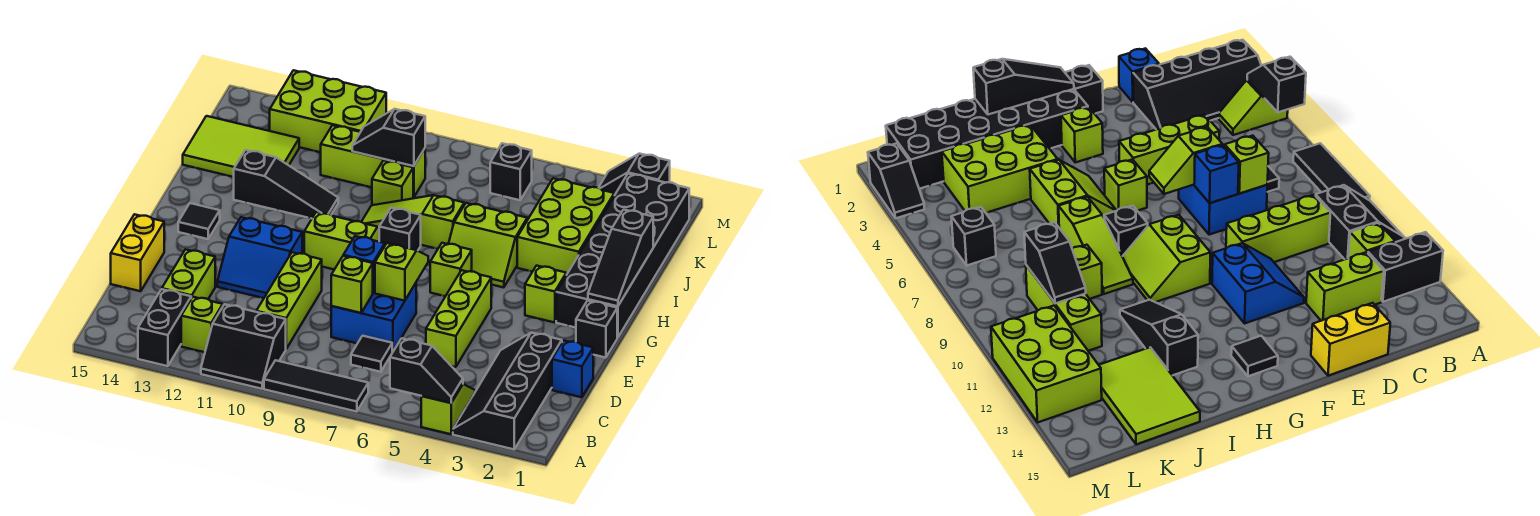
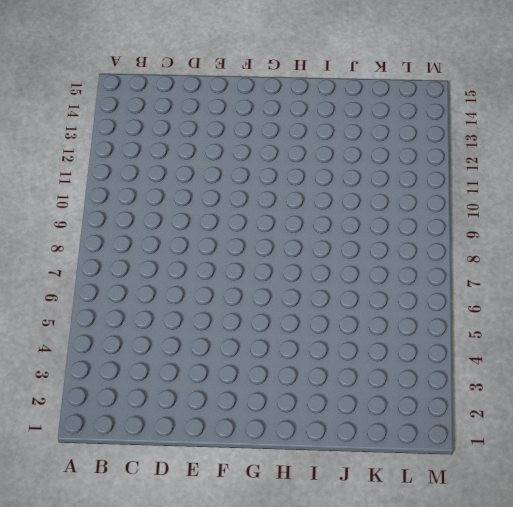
none -> black 2x4 slope [453,333,562,449]
none -> lime 1x2 slope [421,384,475,434]
none -> black 1x3 tile [264,360,368,412]
none -> black 2x2 slope [201,304,286,389]

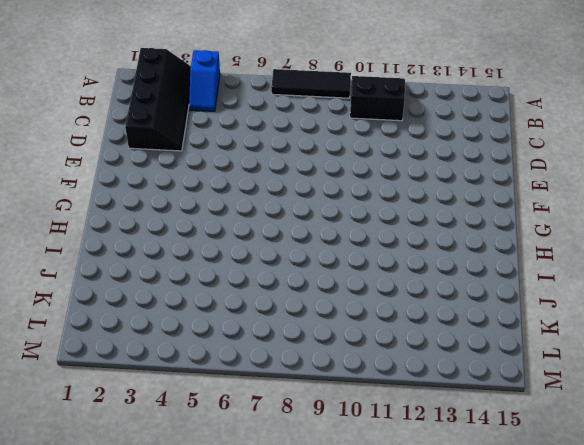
blue 1x2 slope [189,50,220,111] -> lime 1x2 slope [421,384,475,434]
none -> black 1x2 brick [138,289,191,366]
none -> lime 1x1 brick [181,297,223,352]
none -> black 1x1 tile [351,336,392,372]
none -> lime 1x3 brick [256,252,322,349]

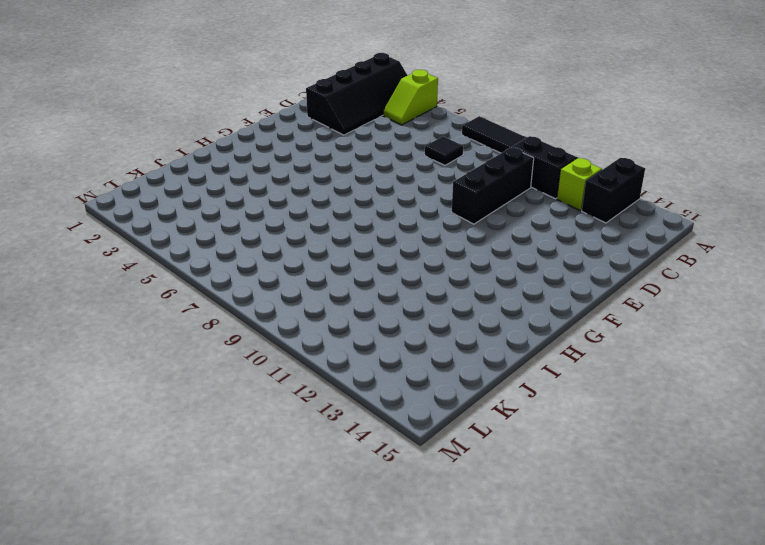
black 1x3 brick [452,148,534,224] -> lime 1x3 brick [256,252,322,349]
none -> lime 1x2 brick [162,249,215,299]
none -> blue 1x1 brick [552,340,593,397]
none -> lime 1x3 brick [426,270,491,367]
none -> blue 2x2 brick [331,283,416,352]

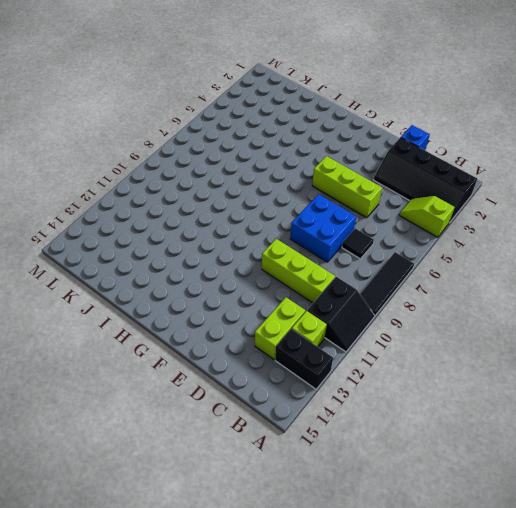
lime 1x2 brick [255,297,305,360] -> lime 1x2 brick turned to [162,249,215,299]
none -> yellow 1x2 brick [111,214,164,291]
none -> blue 2x2 slope [217,217,302,298]
none -> black 1x1 brick [576,301,617,358]
none -> black 2x6 brick [556,174,689,338]

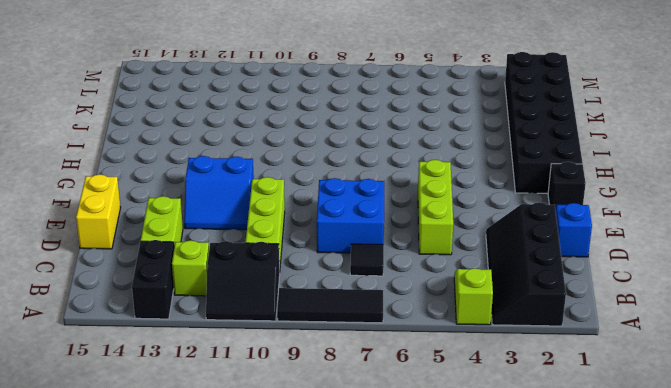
none -> lime 1x1 brick [525,266,566,323]
none -> lime 1x1 brick [430,243,472,296]
none -> lime 2x2 slope [304,212,379,270]
none -> black 1x1 tile [178,203,220,239]

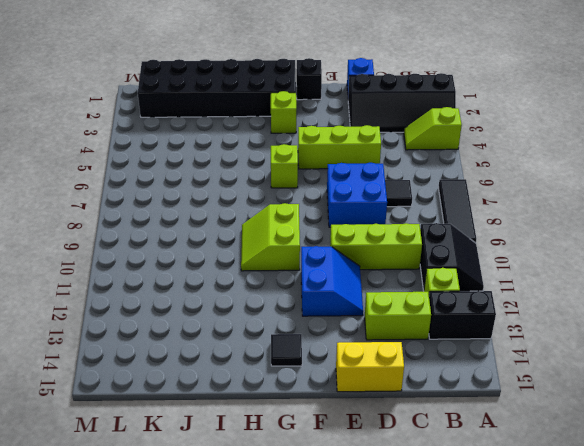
none -> lime 2x2 slope [449,203,527,287]
none -> black 1x1 brick [379,208,421,251]
none -> lime 2x3 brick [517,178,614,275]
none -> lime 1x3 slope [362,195,464,249]

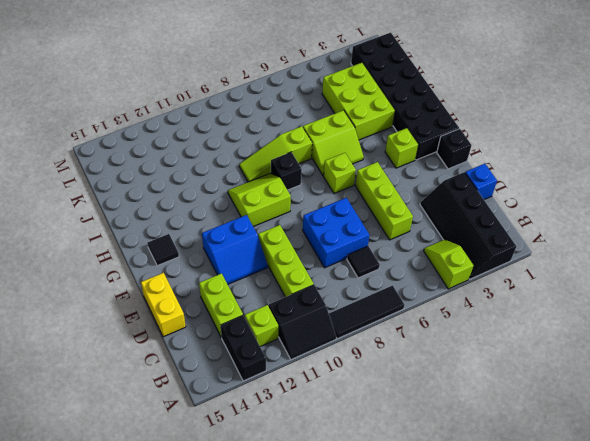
none -> black 1x3 slope [234,150,338,219]
none -> lime 1x1 brick [372,160,413,205]
none -> lime 2x3 tile [183,116,299,177]
none -> lime 1x3 brick [321,125,425,197]

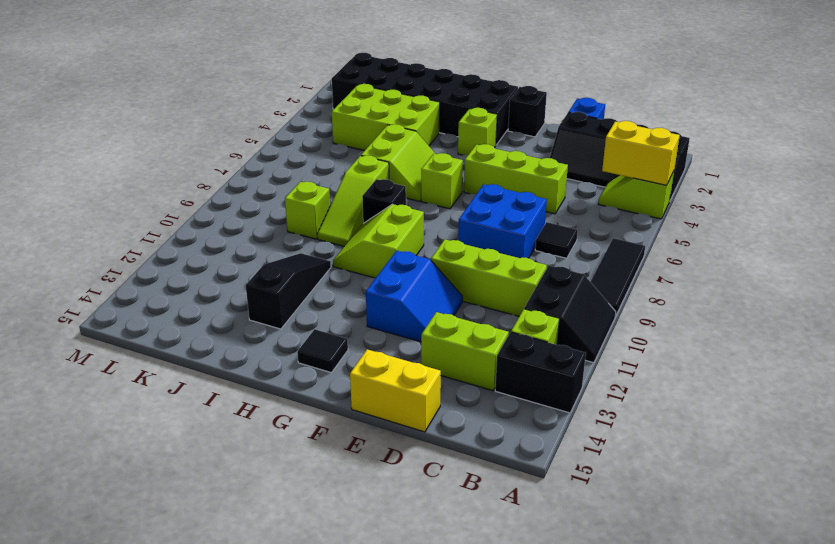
yellow 1x2 brick [602,121,680,185] -> black 1x2 slope [390,338,463,403]
none -> lime 2x3 tile [183,116,299,177]
none -> lime 1x3 brick [321,125,425,197]
none -> black 1x1 brick [490,143,532,200]
none -> lime 2x3 brick [270,70,386,152]

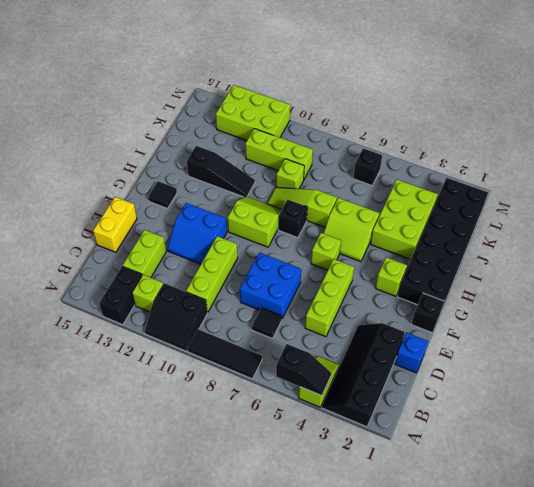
none -> lime 2x3 tile [183,116,299,177]
none -> black 1x2 slope [599,154,670,195]
none -> lime 1x1 brick [331,256,373,313]
none -> lime 1x2 slope [375,243,428,301]

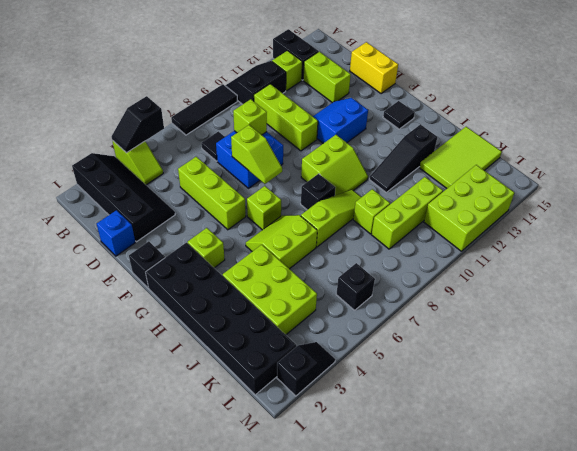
none -> blue 1x1 brick [343,236,385,293]
none -> black 1x3 slope [588,210,653,306]
none -> black 1x2 slope [352,109,425,166]

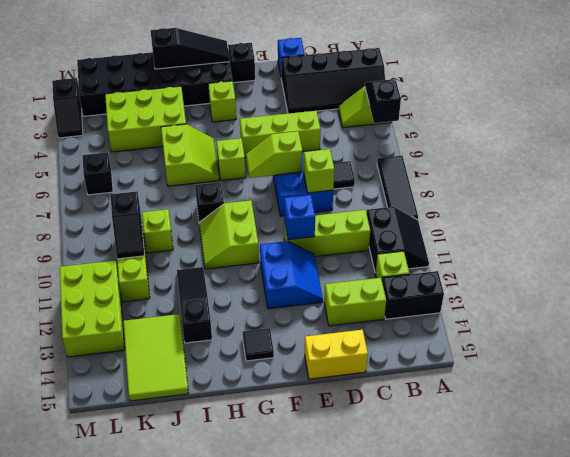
blue 1x1 brick [284,195,315,240] -> blue 1x1 brick moved to [343,236,385,293]
none -> lime 1x3 slope [362,195,464,249]

